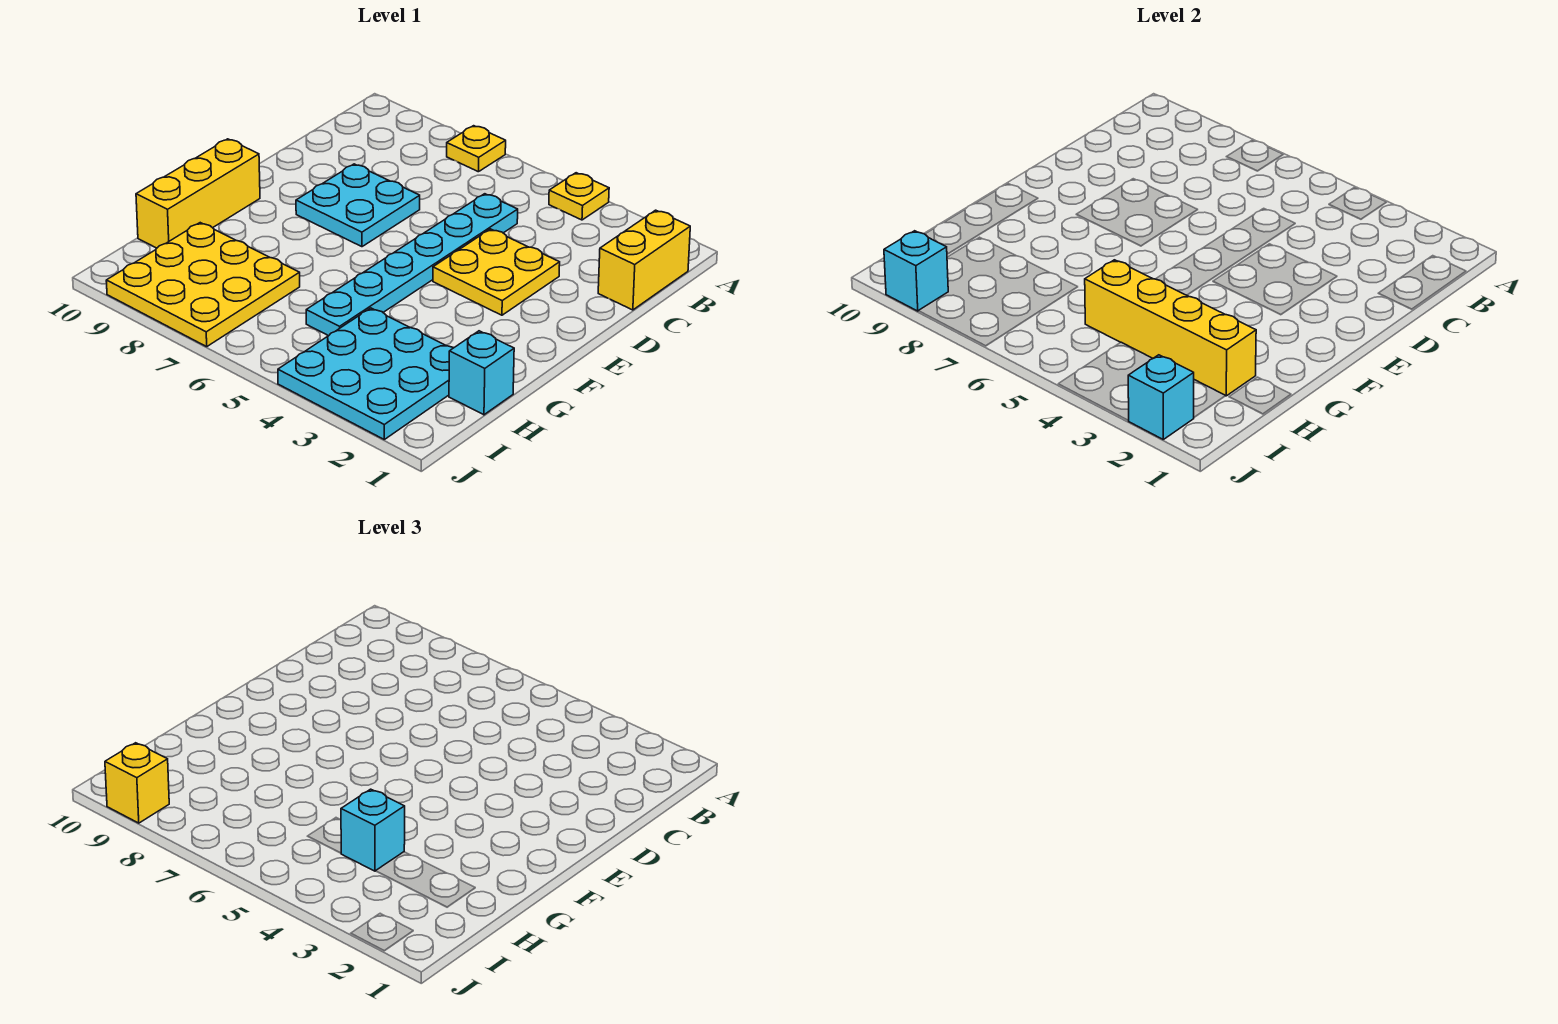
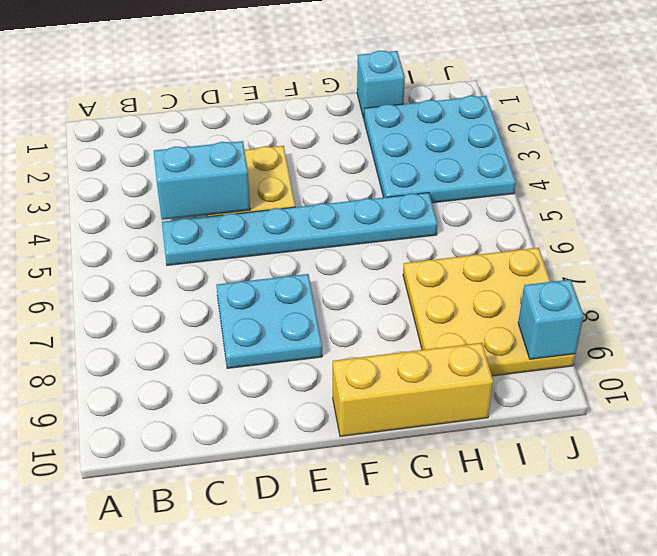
cyan 1x2 brick [154,141,250,220] -> none
none -> yellow 1x1 plate [549,173,609,220]
none -> yellow 1x1 plate [447,126,506,172]
none -> yellow 1x2 brick [598,210,690,310]

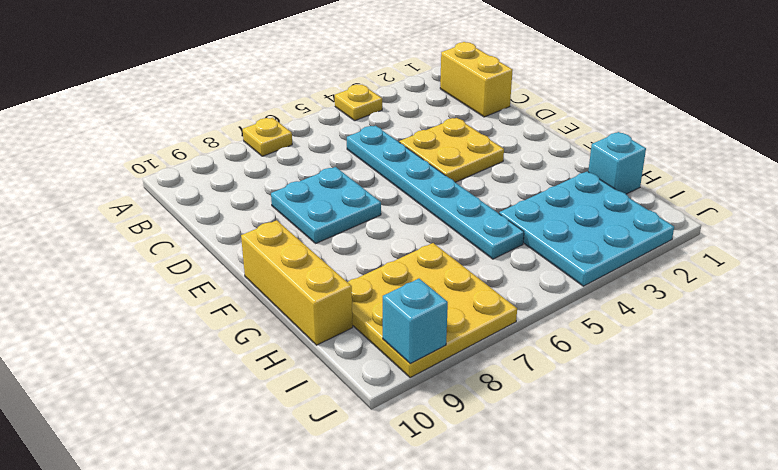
none -> yellow 1x4 brick [1085,260,1256,396]
none -> cyan 1x1 brick [1128,355,1194,439]
none -> cyan 1x1 brick [341,789,405,871]

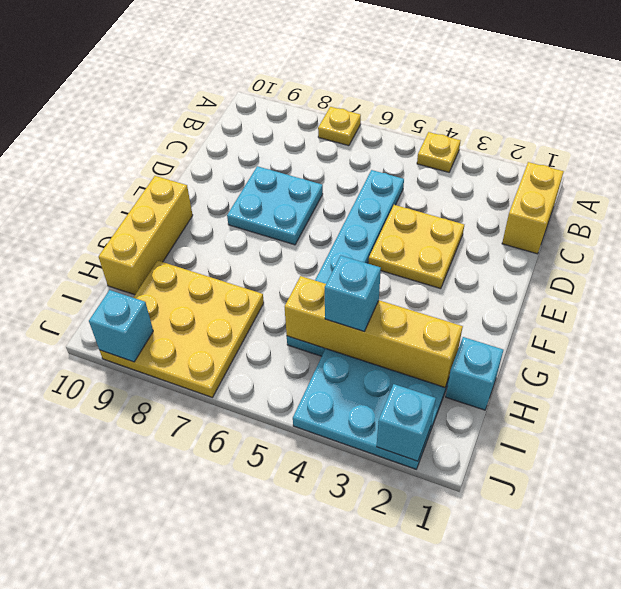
none -> yellow 1x1 brick [105,743,169,823]

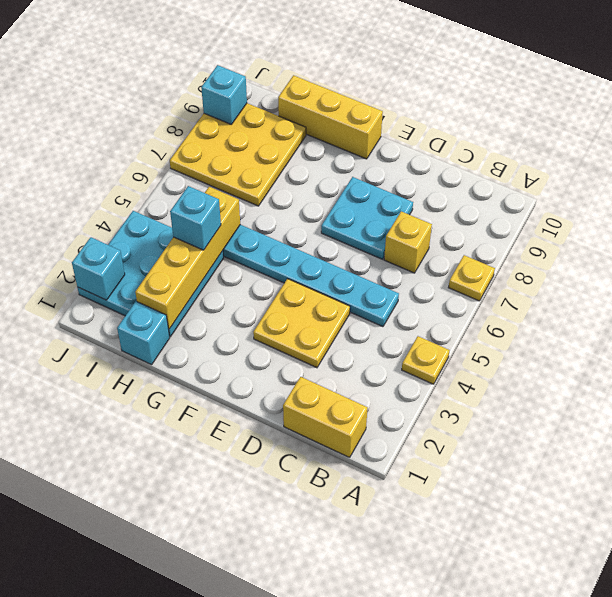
yellow 1x1 brick [384,211,432,273] -> yellow 1x1 brick moved to [105,743,169,823]

